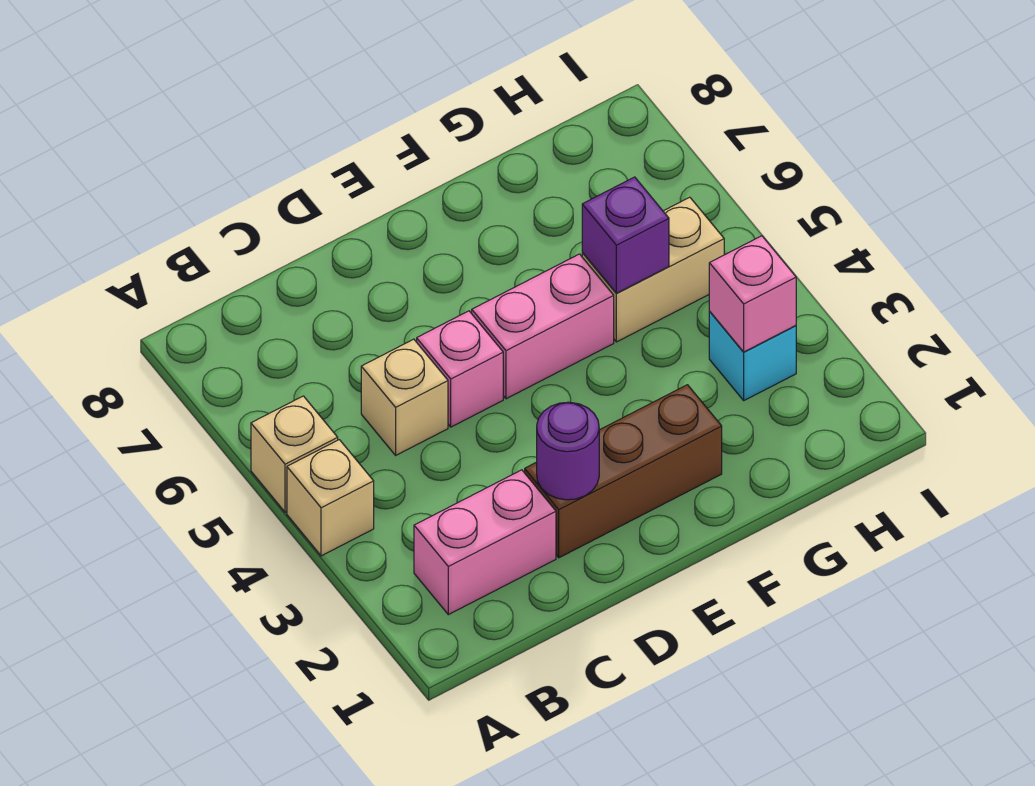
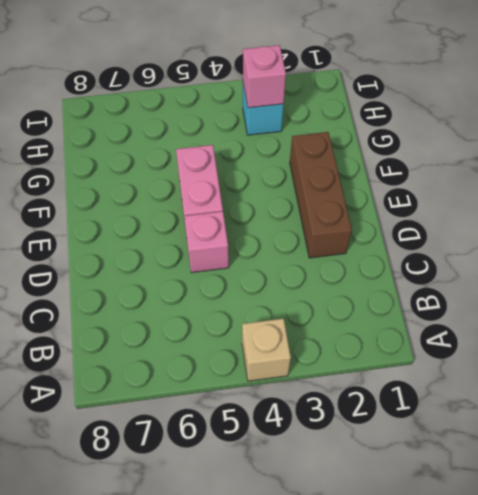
none -> tan 1x1 brick [251,396,338,512]
none -> pink 1x2 brick [414,470,556,615]
none -> tan 1x1 brick [361,339,448,455]

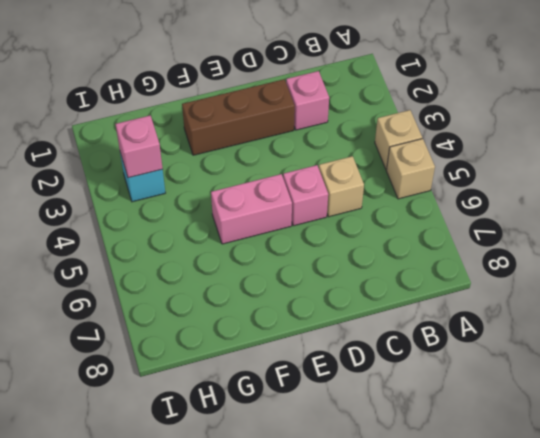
pink 1x1 brick [286,71,329,130] -> pink 1x2 brick [414,470,556,615]
none -> tan 1x2 brick [582,197,724,342]
none -> purple 1x1 round brick [537,402,599,500]
none -> purple 1x1 brick [582,177,669,294]

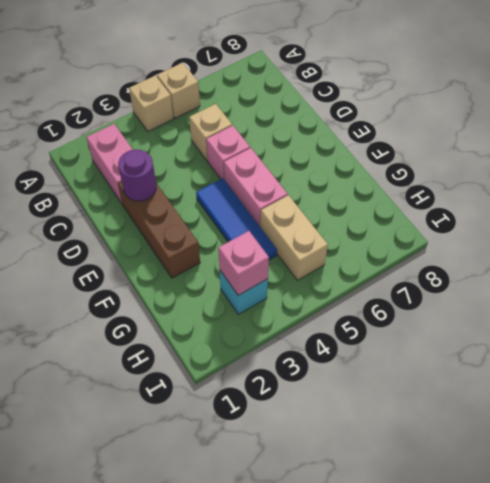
blue 1x3 tile [196,178,277,260] -> none
none -> purple 1x1 brick [582,177,669,294]

